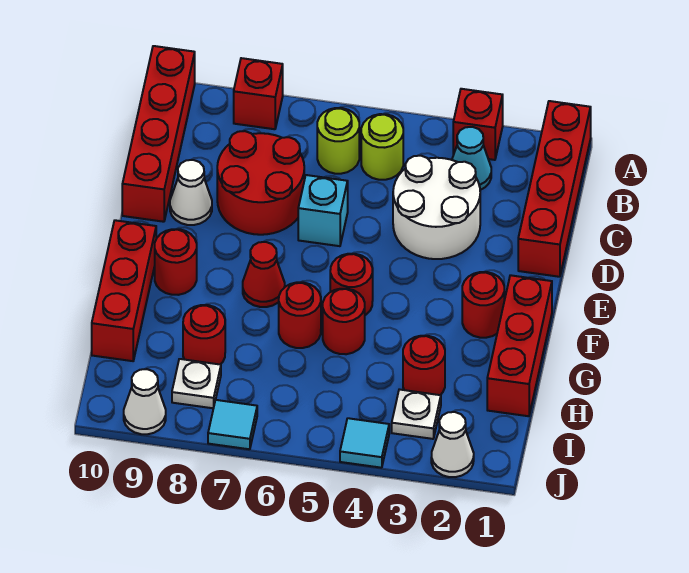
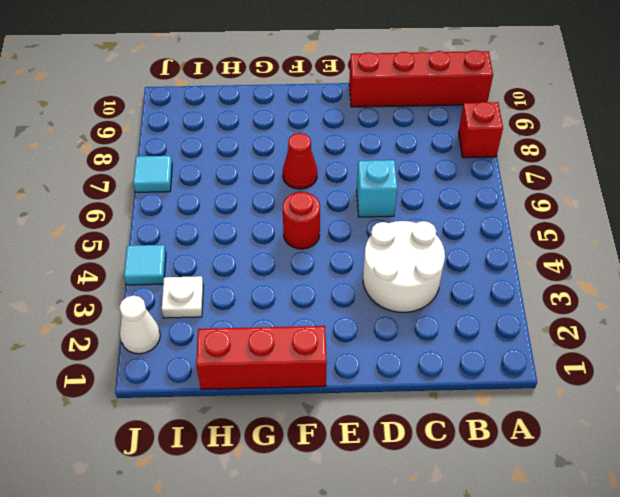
none -> red 1x4 brick [518,101,591,277]
none -> red 1x1 brick [453,89,503,160]
none -> cyan 1x1 cone [452,127,491,190]

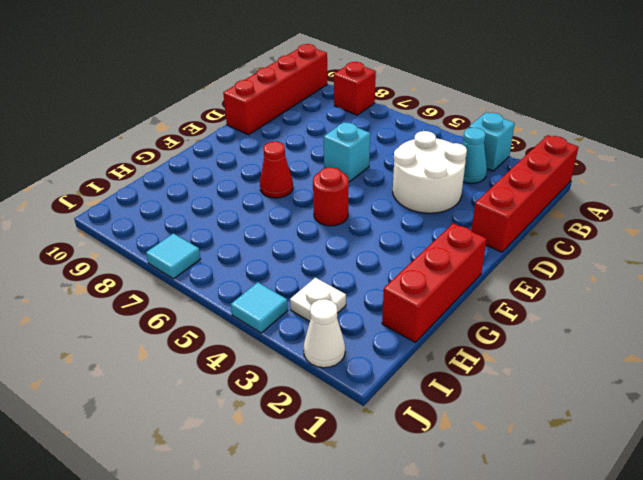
cyan 1x1 brick [469,112,515,171] -> red 1x1 brick [453,89,503,160]
none -> lime 1x1 round brick [361,114,403,180]
none -> lime 1x1 round brick [317,108,359,174]
none -> red 2x2 round brick [217,131,304,235]

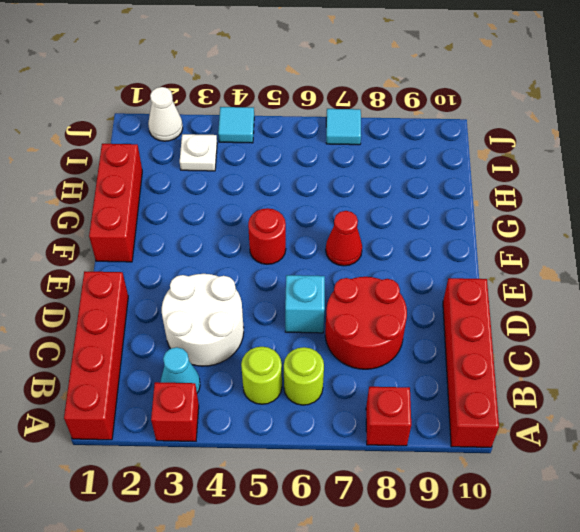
none -> white 1x1 cone [170,160,212,225]
none -> red 1x1 round brick [462,272,504,338]
none -> red 1x1 round brick [155,229,197,295]

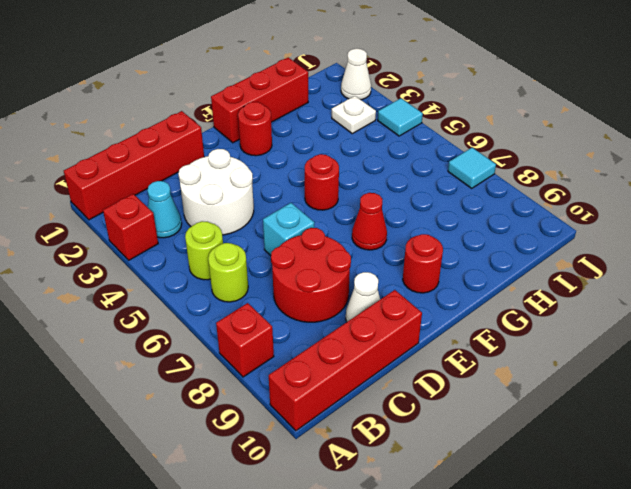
none -> red 1x3 brick [92,220,156,361]
none -> red 1x1 round brick [323,289,365,354]
none -> red 1x1 round brick [279,282,321,348]

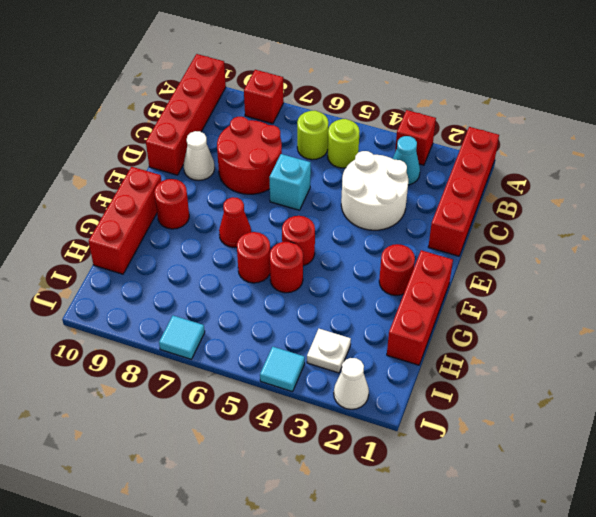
none -> red 1x1 round brick [403,336,445,395]
none -> red 1x1 round brick [183,305,225,364]
none -> white 1x1 plate [172,359,221,408]

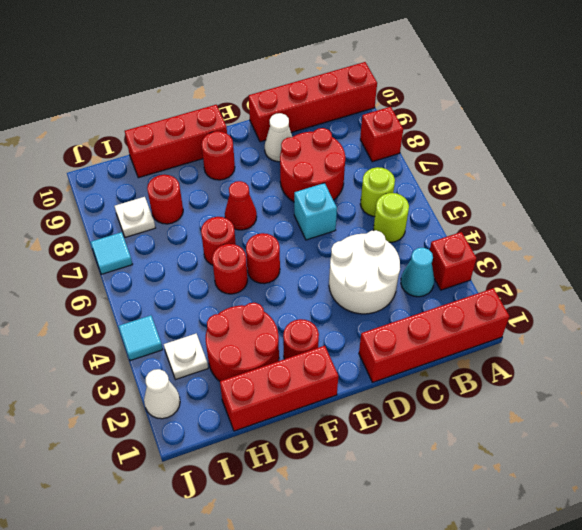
red 2x2 round brick [205,303,279,381] -> red 1x1 round brick [403,336,445,395]
none -> white 1x1 cone [124,369,166,434]

